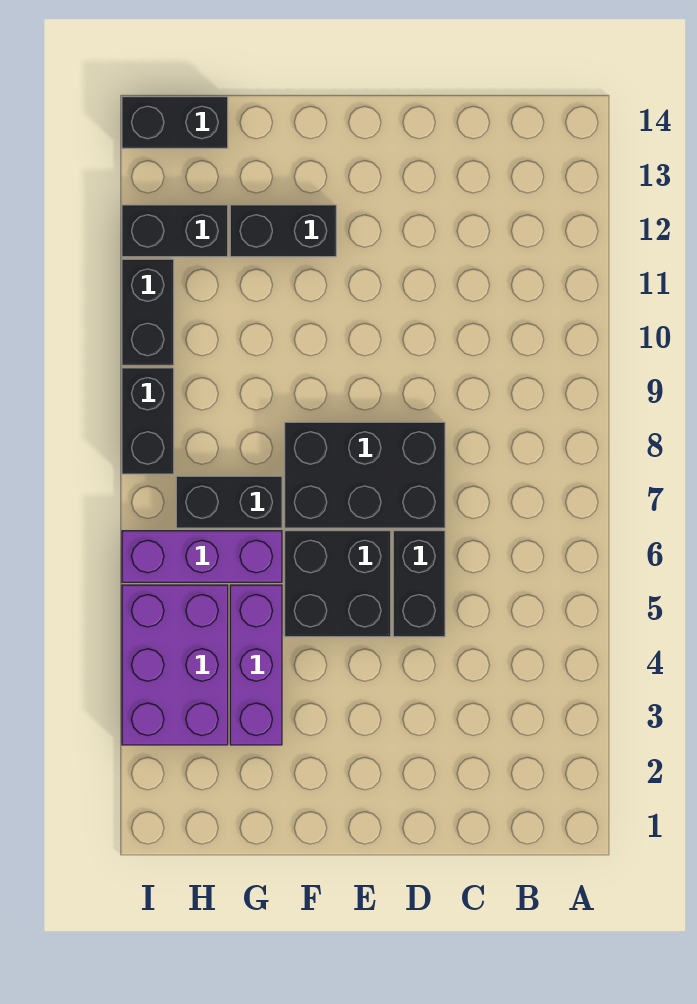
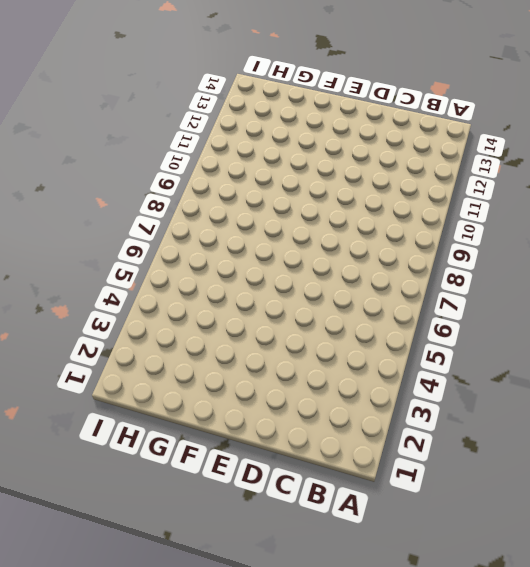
none -> black 1x2 brick [393,531,445,637]
none -> black 2x3 brick [285,422,445,528]
none -> black 2x2 brick [285,531,391,637]

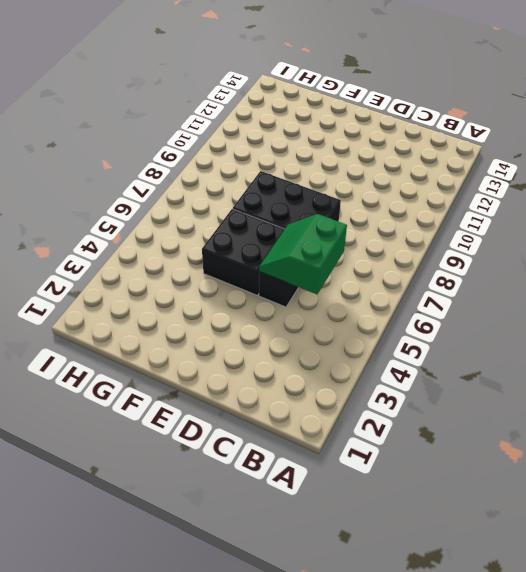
green 2x2 slope [259,214,347,294] -> none
none -> black 1x2 brick [230,205,336,257]
none -> purple 1x3 brick [230,585,282,745]
none -> purple 1x3 brick [122,531,282,582]

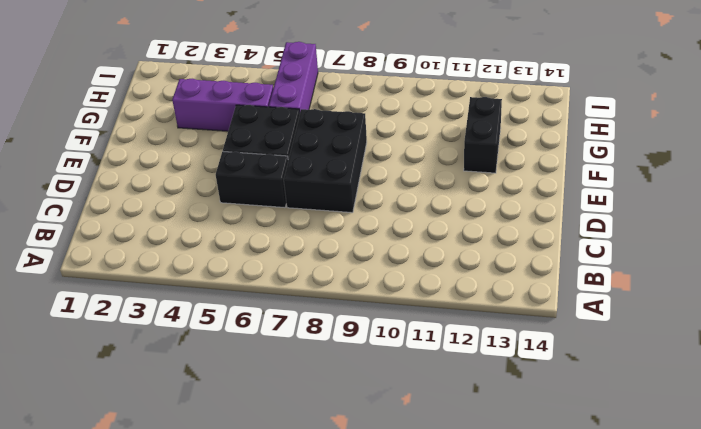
none -> black 1x2 brick [176,476,282,528]
none -> purple 2x3 brick [122,585,228,745]
none -> black 1x2 brick [122,205,228,257]

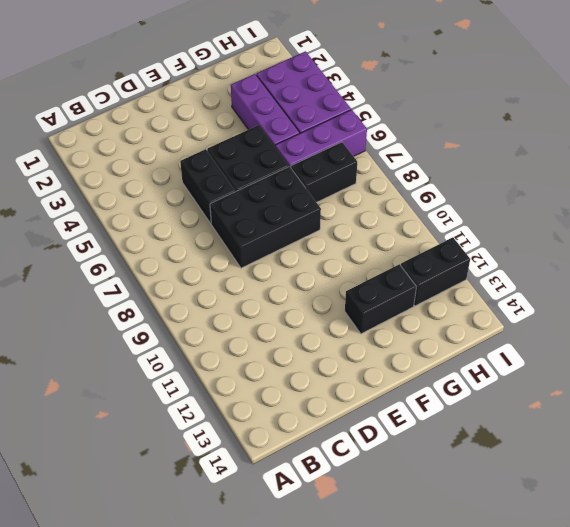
none -> black 1x2 brick [122,97,228,148]
none -> black 1x2 brick [122,368,174,474]
none -> black 1x2 brick [122,259,174,365]

